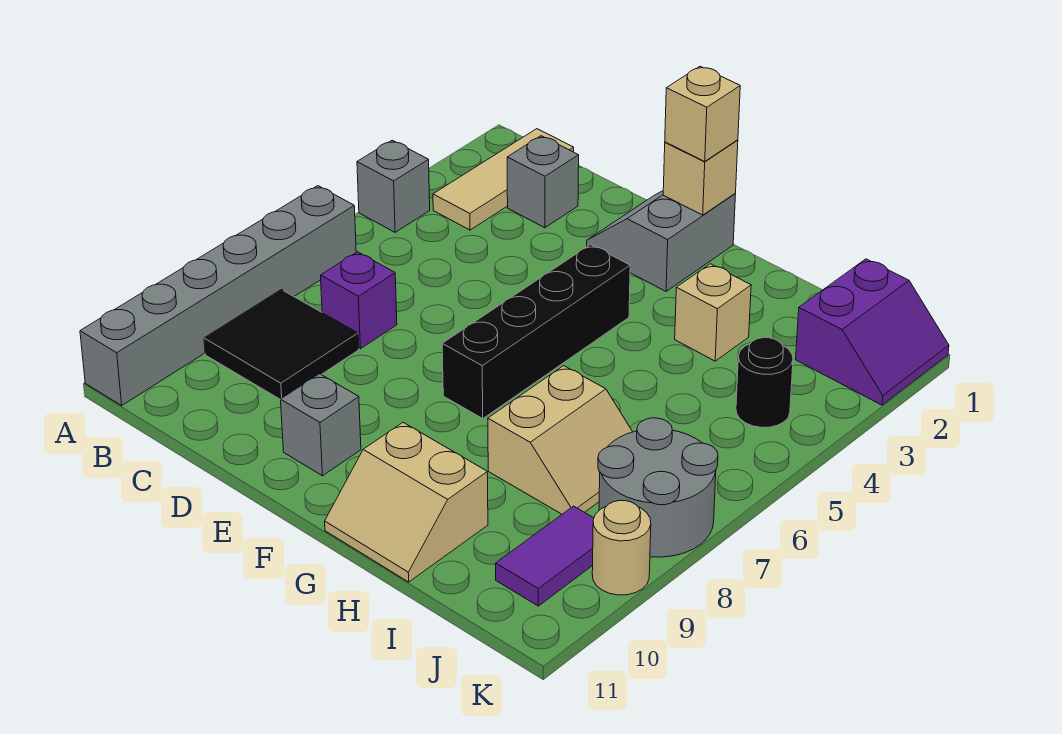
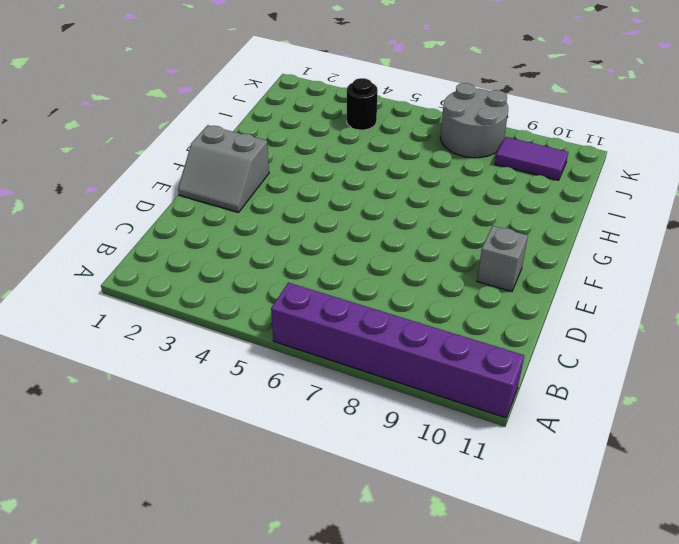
purple 1x6 brick [271,283,524,418] -> grey 1x6 brick [80,186,356,405]
none -> grey 1x1 brick [357,140,430,232]
none -> tan 1x3 tile [433,129,574,230]
none -> black 2x2 tile [204,290,359,400]

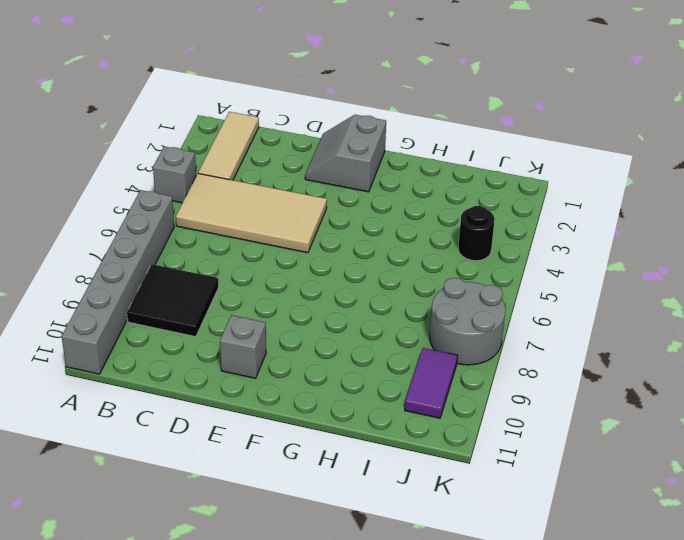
tan 2x4 tile [176,174,327,253] -> none
none -> grey 1x1 brick [507,136,579,228]
none -> purple 1x1 brick [321,252,397,349]
none -> black 1x4 brick [442,244,630,418]

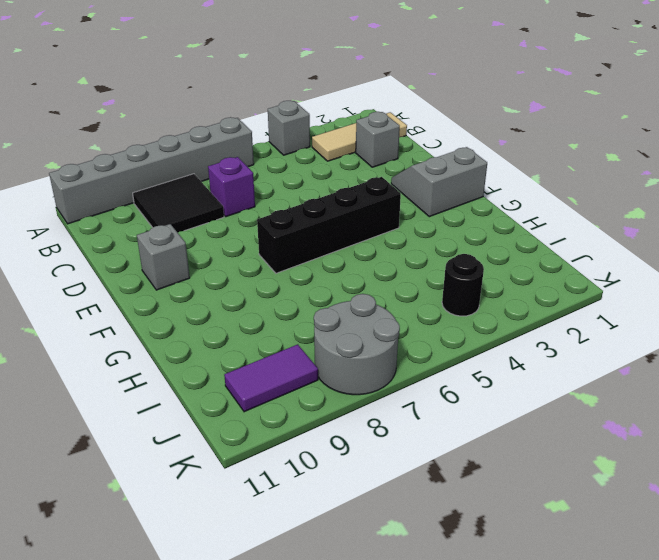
none -> tan 2x2 slope [325,423,488,582]
none -> tan 1x1 brick [675,264,751,361]
none -> tan 2x2 slope [488,366,632,514]

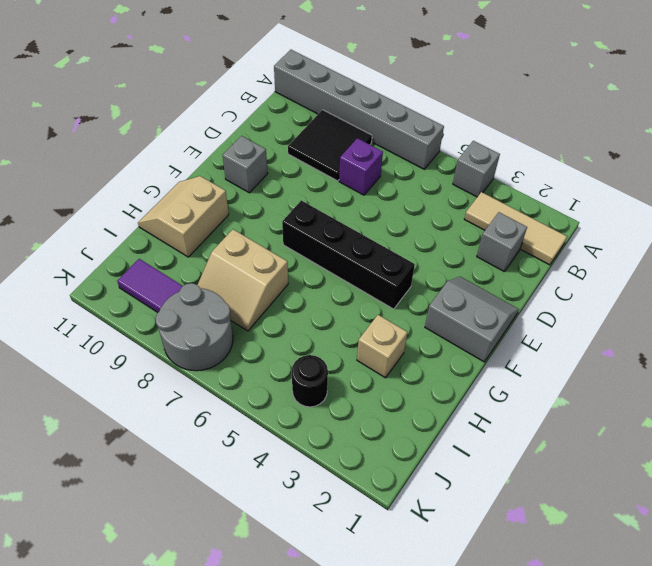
none -> purple 2x2 slope [796,259,949,405]
none -> tan 1x1 round brick [592,501,651,595]
none -> tan 1x1 brick [663,140,738,215]

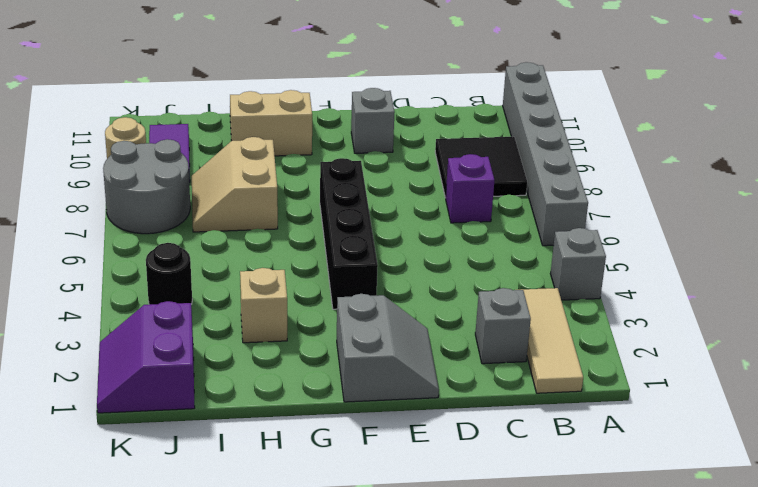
none -> tan 1x1 brick [663,140,738,215]
none -> tan 1x1 brick [665,66,740,161]

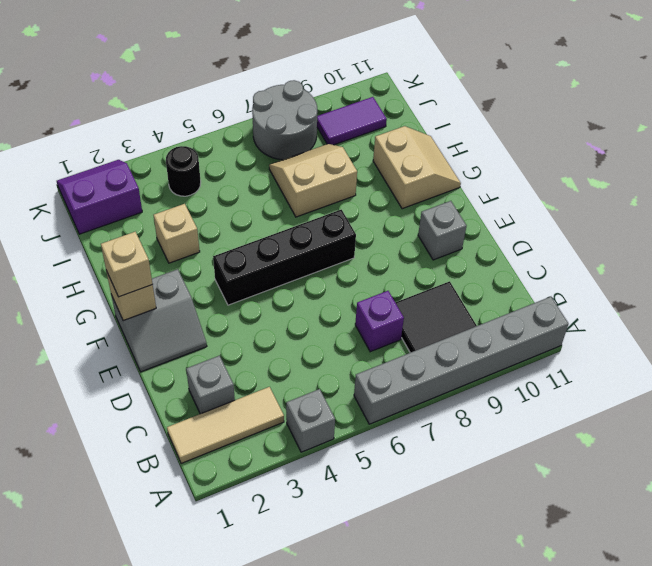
none -> tan 1x1 round brick [592,501,651,595]

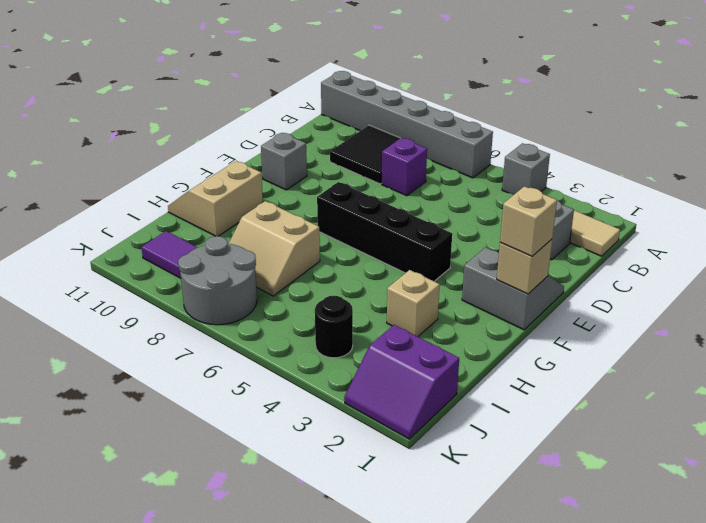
none -> tan 1x1 round brick [592,501,651,595]

